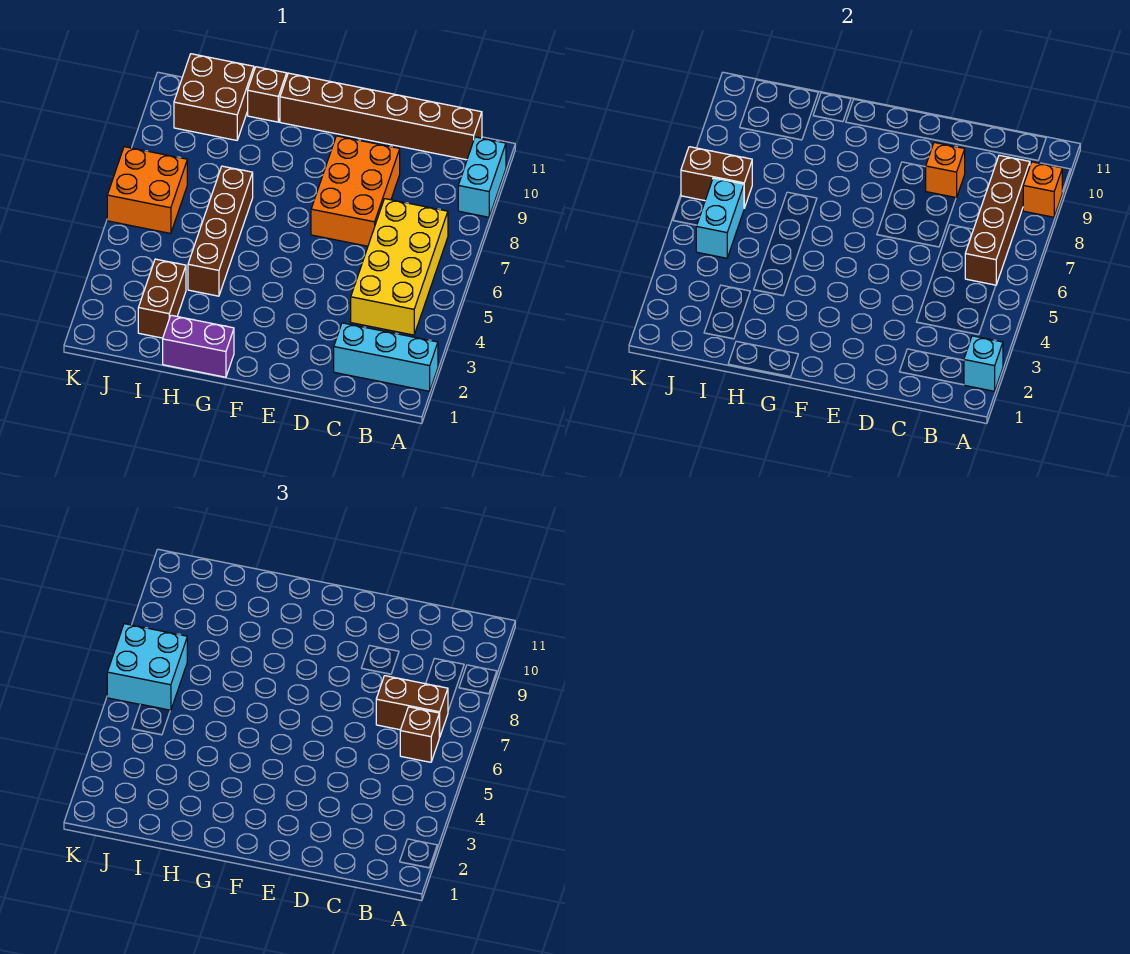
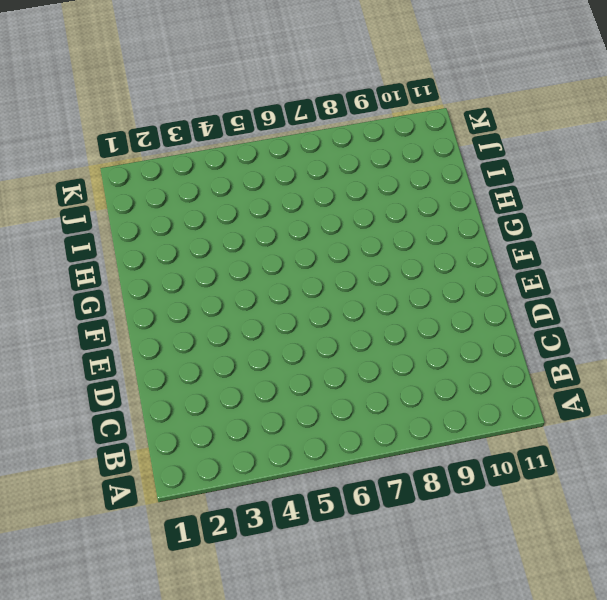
none -> cyan 1x3 brick [334,323,438,391]
none -> cyan 1x2 brick [458,137,506,217]
none -> yellow 2x4 brick [351,199,448,335]

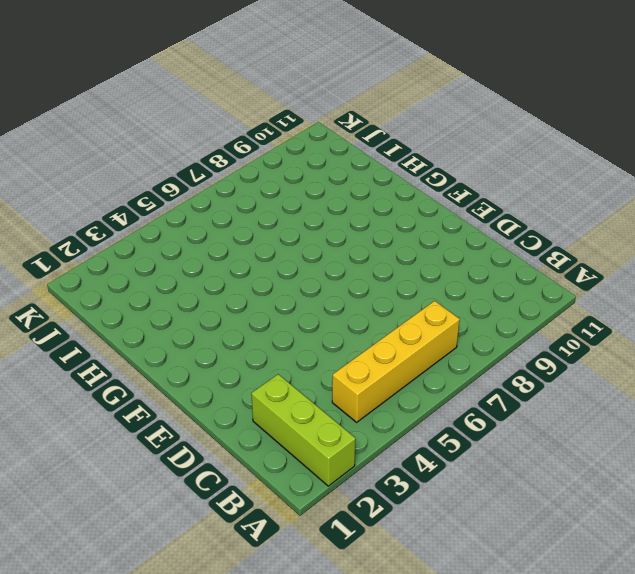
lime 1x3 brick [251,374,356,486] -> cyan 1x3 brick [334,323,438,391]
yellow 1x4 brick [332,301,460,422] -> yellow 2x4 brick [351,199,448,335]
none -> cyan 1x2 brick [458,137,506,217]
none -> brown 1x6 brick [280,73,482,160]
none -> orange 2x3 brick [311,136,400,246]

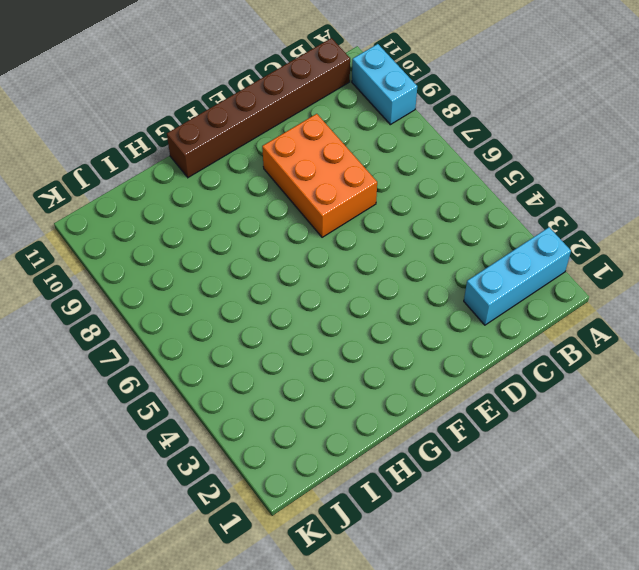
none -> yellow 2x4 brick [351,199,448,335]
none -> purple 1x2 brick [163,315,234,377]
none -> brown 1x4 brick [188,166,253,296]

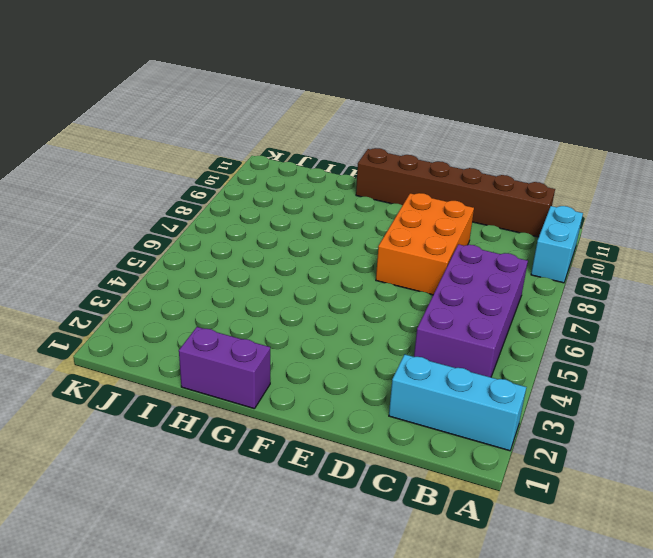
purple 2x4 brick [414,244,528,377] -> yellow 2x4 brick [351,199,448,335]
none -> brown 1x4 brick [188,166,253,296]
none -> brown 1x1 brick [248,67,287,122]
none -> brown 1x2 brick [138,259,186,338]

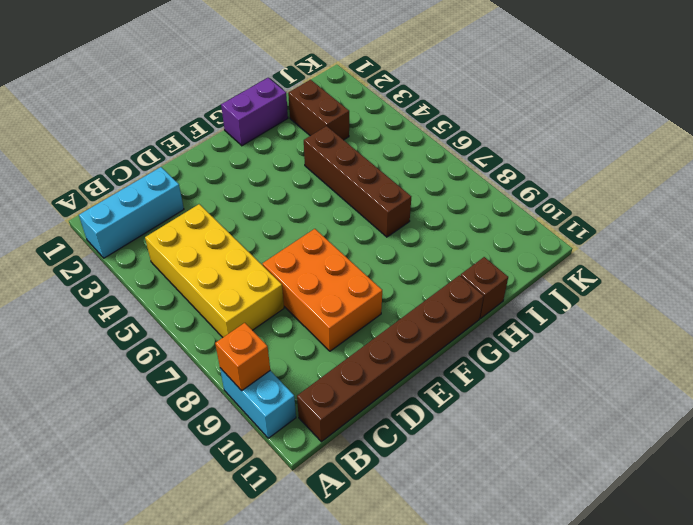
none -> brown 2x2 brick [174,54,254,140]
none -> orange 2x2 brick [107,147,187,233]
none -> cyan 1x1 brick [964,336,1003,391]

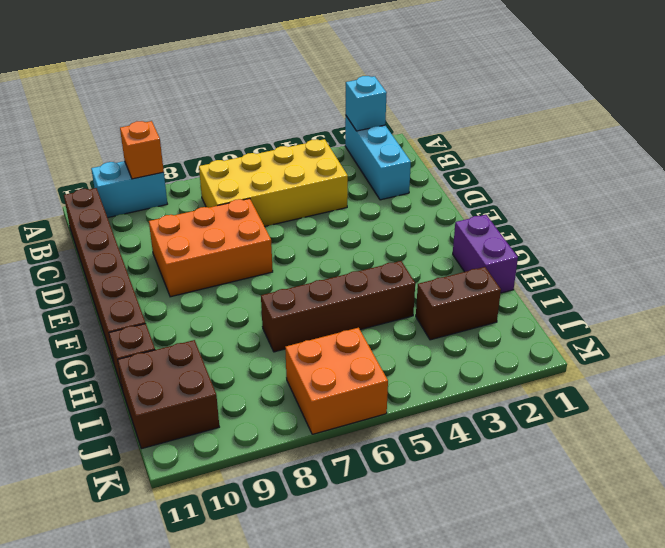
none -> brown 1x4 brick [965,155,1030,285]
none -> orange 1x1 brick [926,142,965,198]
none -> cyan 1x2 brick [696,178,744,258]

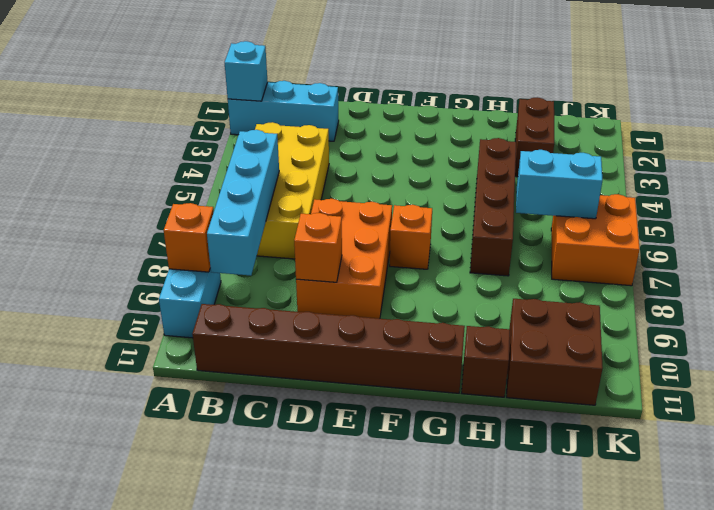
cyan 1x4 brick [207,130,279,275] -> brown 1x4 brick [965,155,1030,285]
orange 1x1 brick [390,205,432,269] -> none
cyan 1x2 brick [516,150,602,219] -> cyan 1x2 brick turned to [696,178,744,258]
none -> purple 1x2 brick [163,315,234,377]
none -> brown 1x2 brick [681,147,752,208]
none -> brown 1x1 brick [400,707,439,762]

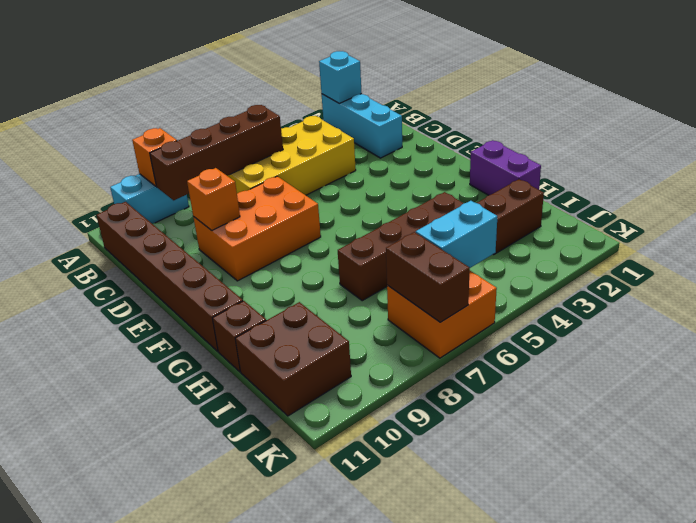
none -> brown 1x1 brick [400,707,439,762]
none -> brown 1x2 brick [376,676,448,737]
none -> cyan 2x2 brick [107,624,187,711]

